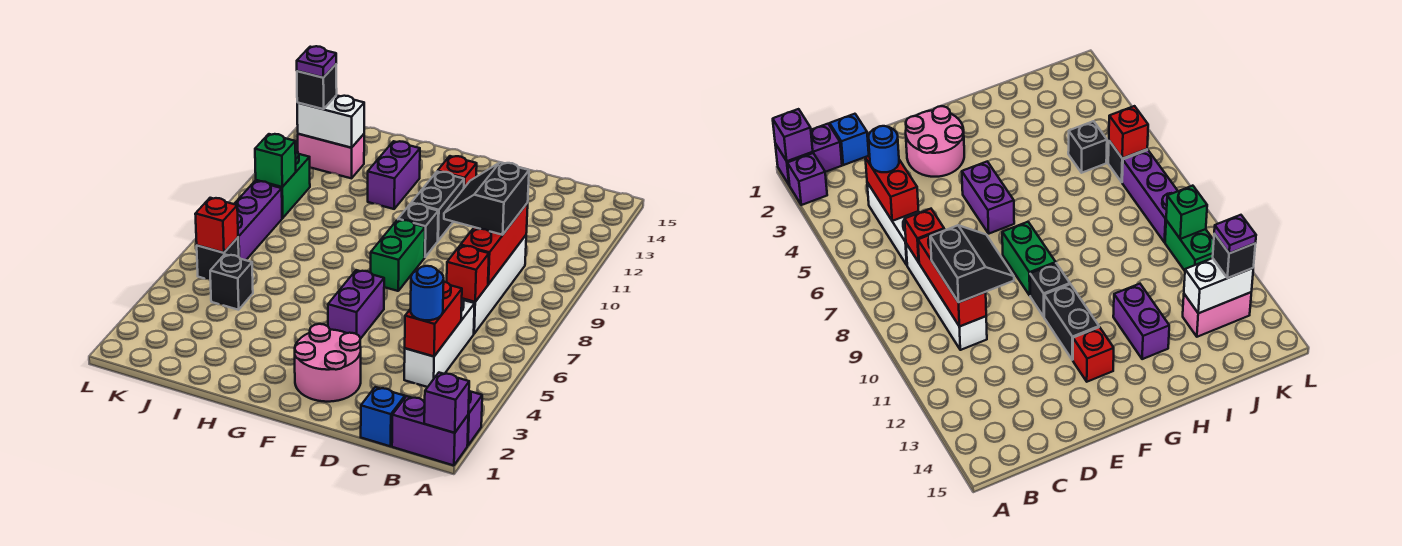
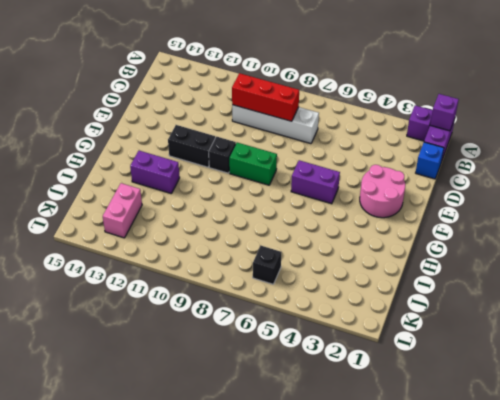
none -> white 1x3 brick [404,299,475,387]
none -> red 1x1 brick [437,156,477,188]
none -> black 1x1 brick [210,254,253,310]

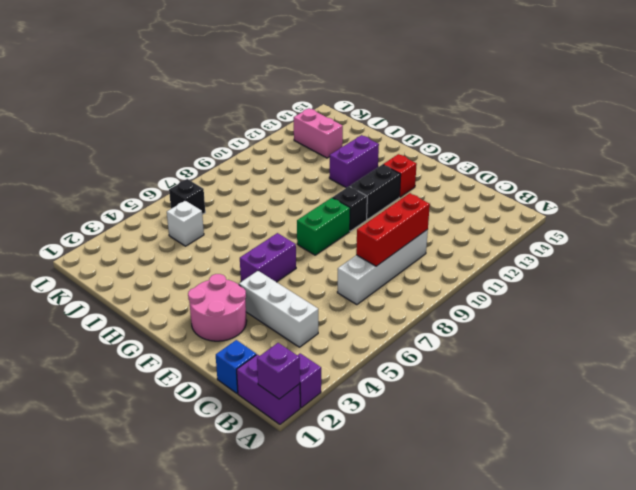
white 1x3 brick [239,271,318,347] -> white 1x3 brick turned to [404,299,475,387]
white 1x1 brick [167,201,204,246] -> black 1x1 brick [210,254,253,310]
none -> purple 1x3 brick [235,181,282,260]
none -> green 1x2 brick [256,151,310,218]
none -> red 1x2 brick [405,282,462,356]

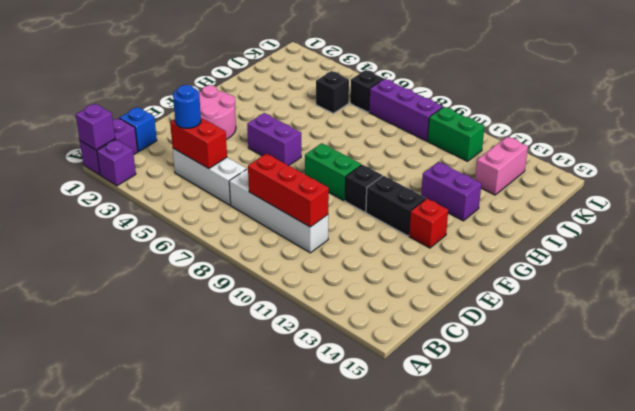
none -> red 1x1 brick [447,245,489,302]
none -> white 1x2 brick [297,95,364,148]
none -> red 1x1 brick [195,198,238,253]

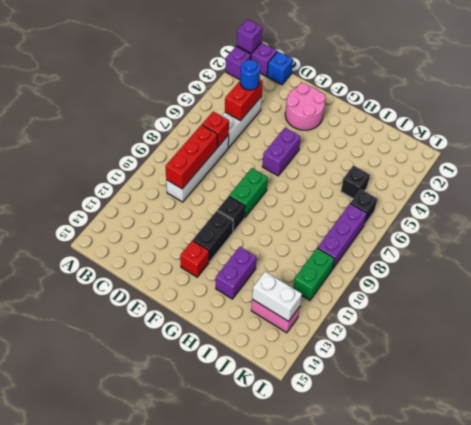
none -> red 1x1 brick [195,198,238,253]
none -> green 1x1 brick [255,134,296,187]
none -> black 2x2 slope [444,163,529,235]

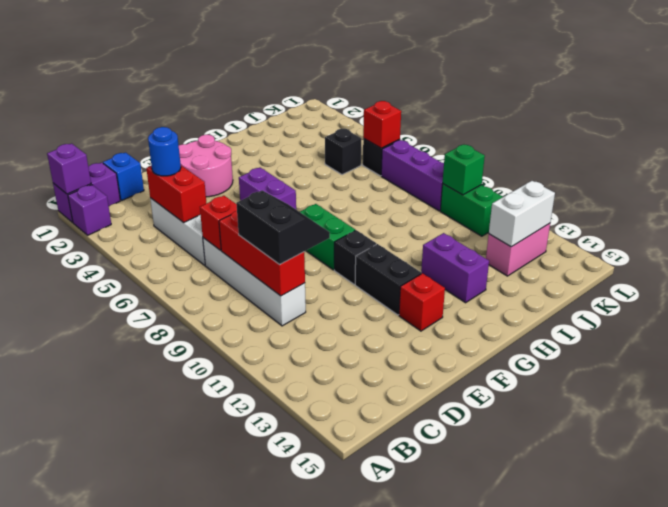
none -> black 1x1 brick [297,65,337,109]
none -> purple 1x1 plate [297,46,336,78]

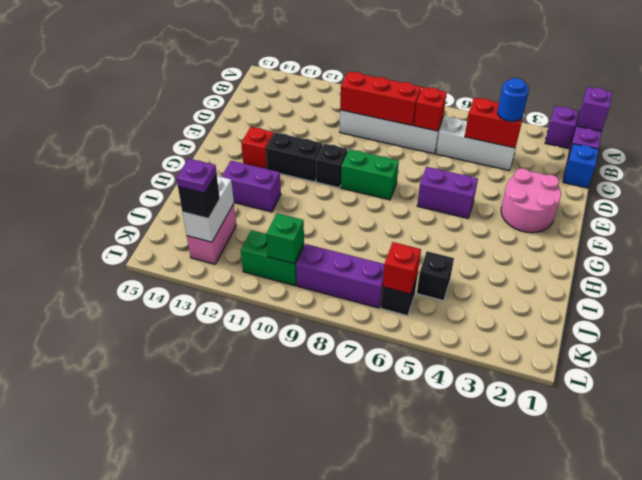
none -> black 2x2 slope [444,163,529,235]

